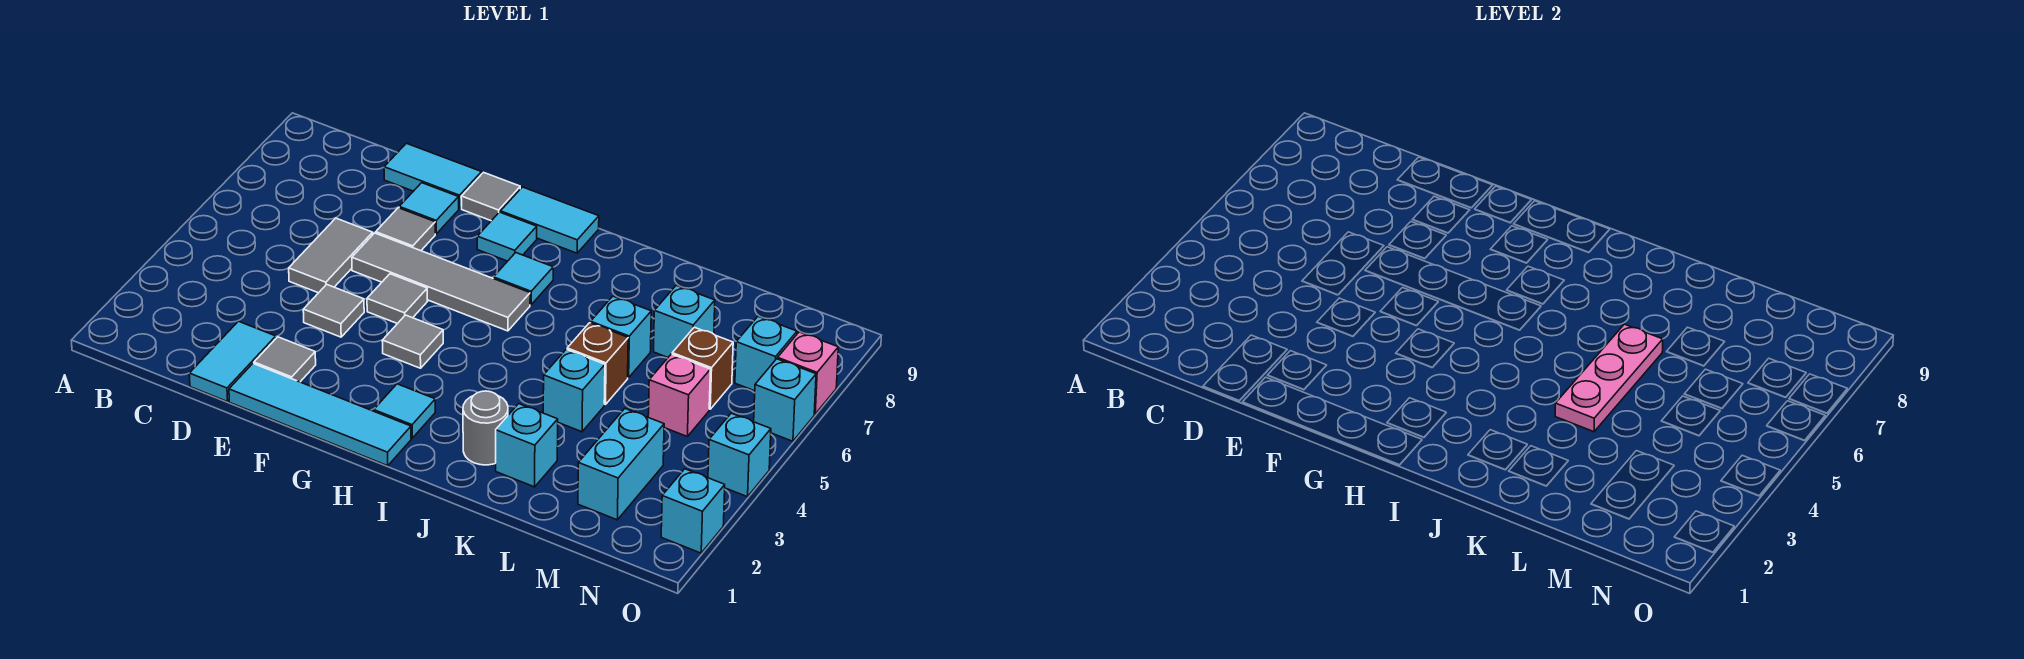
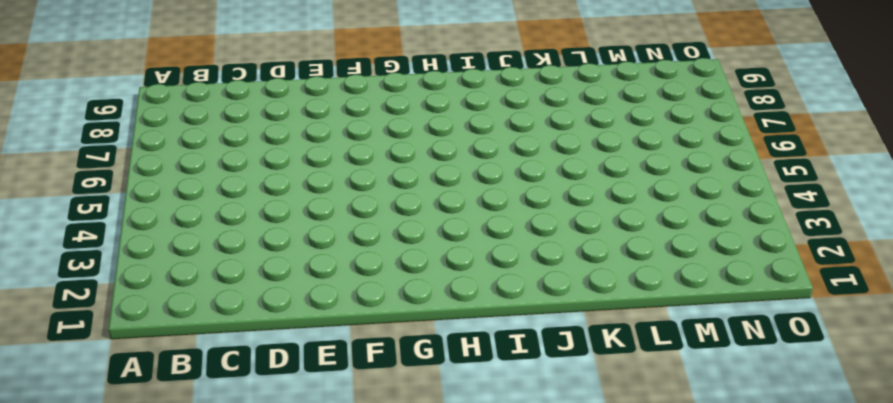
none -> cyan 1x2 tile [189,321,276,402]
none -> grey 1x2 tile [289,218,373,293]
none -> cyan 1x2 tile [384,143,482,209]
none -> cyan 1x4 tile [229,364,411,466]

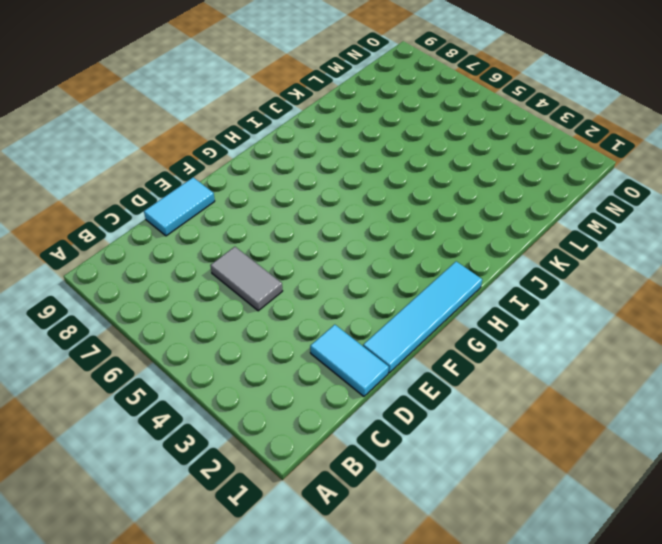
none -> grey 1x1 tile [254,337,316,382]
none -> grey 1x1 tile [303,284,364,337]
none -> grey 1x4 tile [352,233,530,331]
none -> grey 1x1 tile [376,208,435,251]

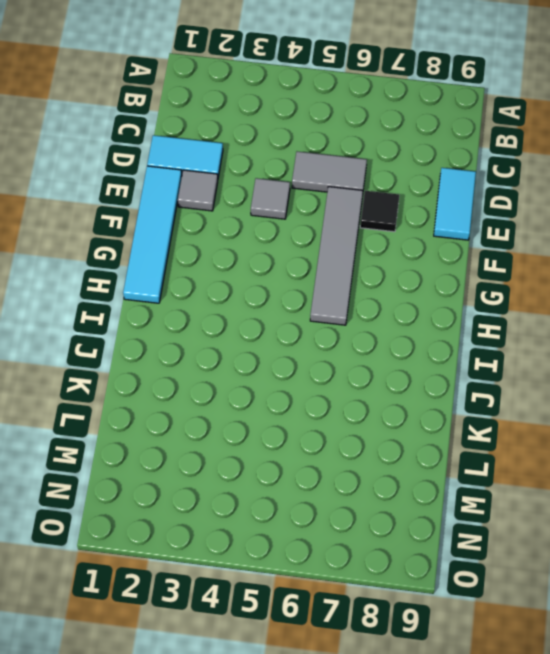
black 1x1 tile [360,191,399,232] -> grey 1x1 tile [376,208,435,251]
none -> cyan 1x1 tile [399,183,459,234]
none -> grey 1x1 tile [367,274,428,324]
none -> grey 1x1 tile [461,172,520,221]
none -> grey 1x1 tile [382,315,443,368]

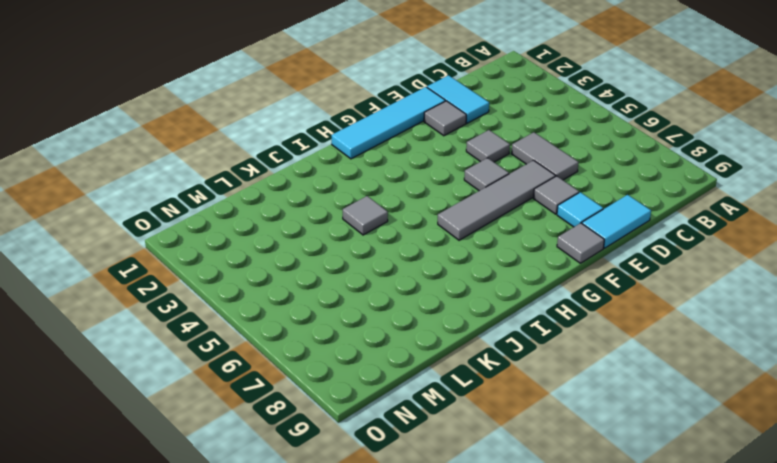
grey 1x1 tile [343,196,388,235] -> grey 1x1 tile moved to [382,315,443,368]
none -> cyan 1x1 tile [477,212,537,261]
none -> cyan 1x2 tile [501,187,599,253]
none -> cyan 1x1 tile [374,384,435,438]
none -> cyan 1x1 tile [493,253,553,305]

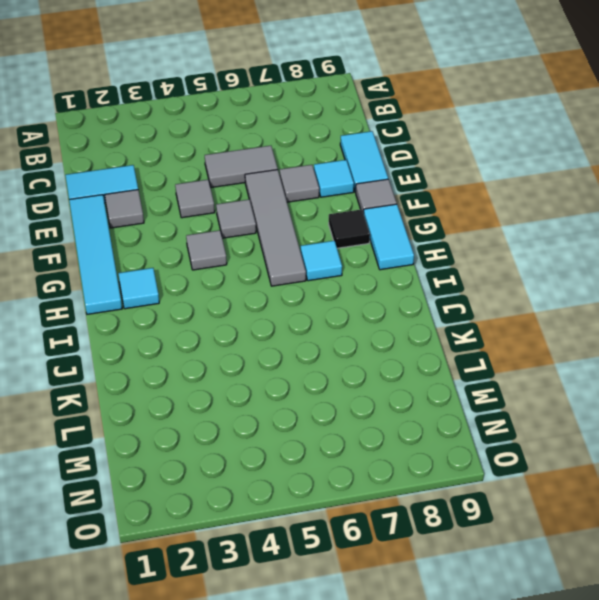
black 1x1 tile [329,209,370,248] -> cyan 1x1 tile [477,212,537,261]
none -> grey 1x1 round brick [463,391,508,465]
none -> cyan 1x1 brick [496,404,558,487]
none -> cyan 1x1 brick [543,349,605,432]
none -> brown 1x1 brick [567,323,628,405]

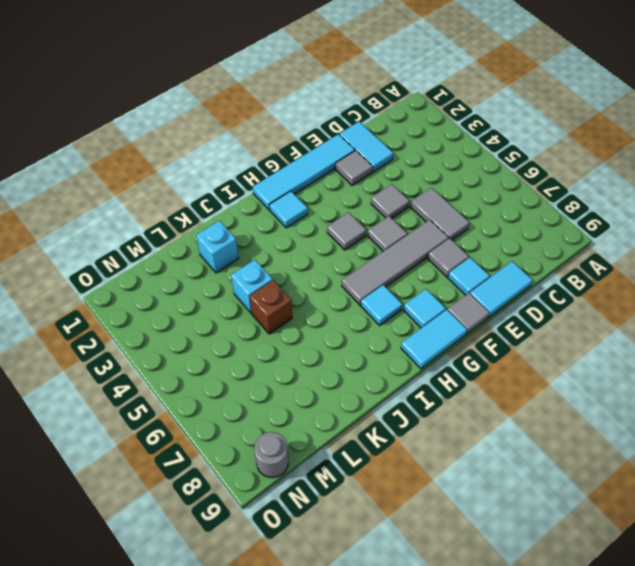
grey 1x1 round brick [254,432,288,478] -> grey 1x1 round brick moved to [463,391,508,465]
none -> cyan 1x1 brick [591,296,651,378]
none -> cyan 1x1 brick [654,285,715,357]
none -> cyan 1x2 brick [578,409,664,520]
none -> pink 1x1 brick [648,354,710,436]

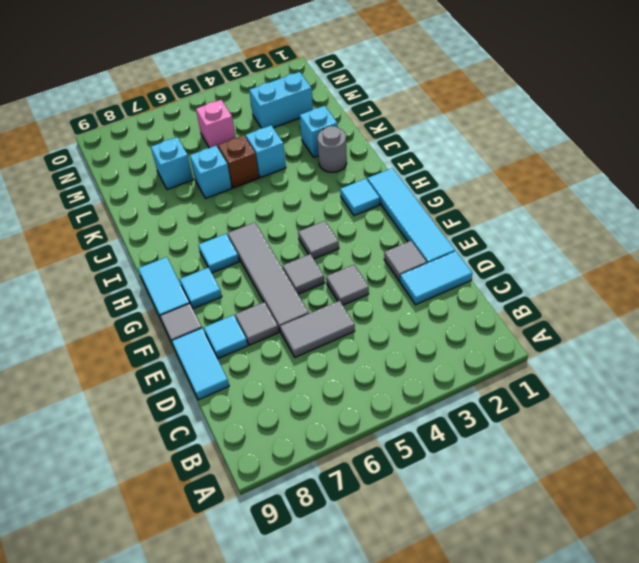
none -> brown 1x1 brick [672,327,733,409]
none -> cyan 1x1 brick [735,317,797,391]
none -> cyan 1x1 brick [661,469,725,553]
none -> cyan 1x1 brick [708,413,771,497]

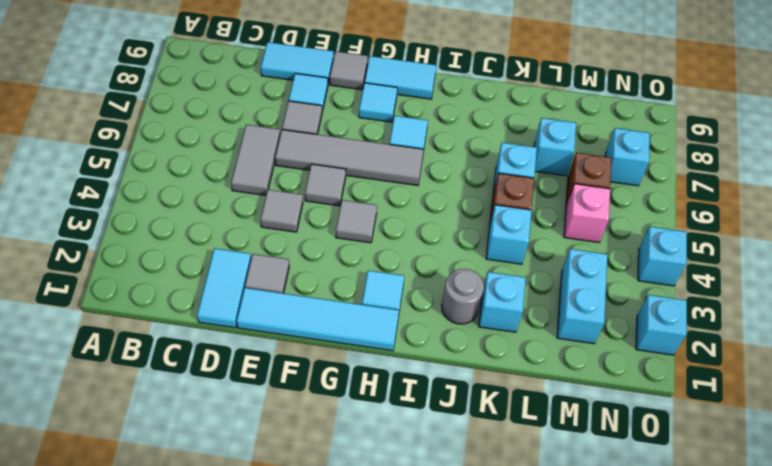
none -> cyan 1x1 brick [754,359,816,441]
none -> pink 1x1 brick [778,332,838,414]
none -> pink 1x3 plate [1555,324,1663,432]

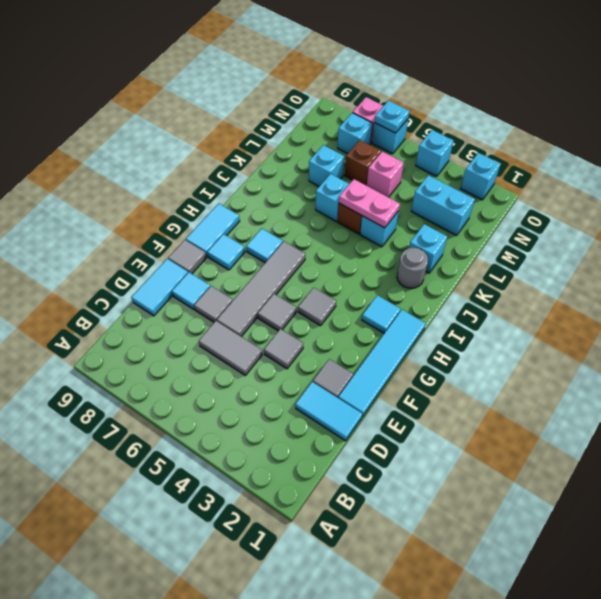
pink 1x2 plate [339,179,400,228] -> pink 1x3 plate [1555,324,1663,432]
cyan 1x1 plate [375,101,410,133] -> none

